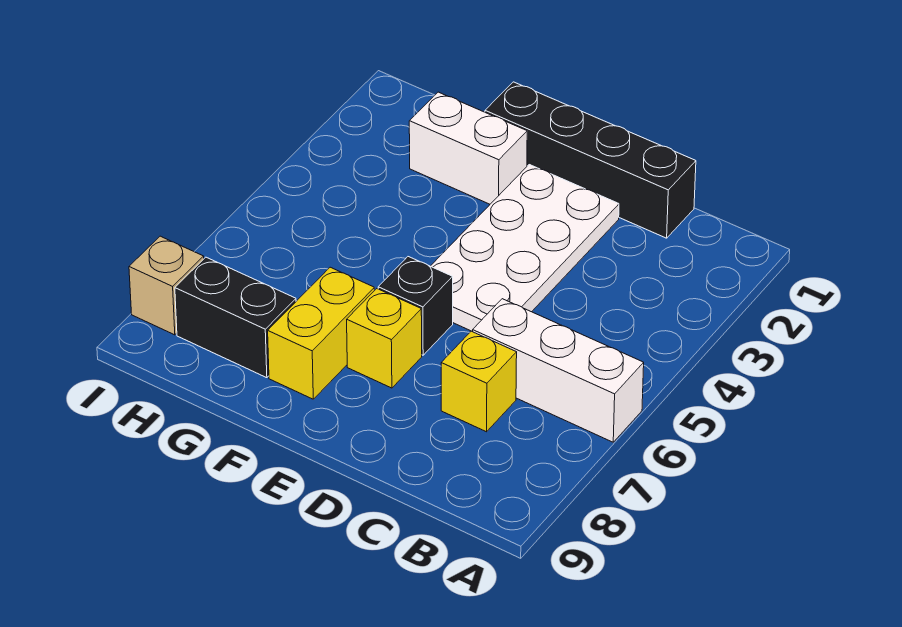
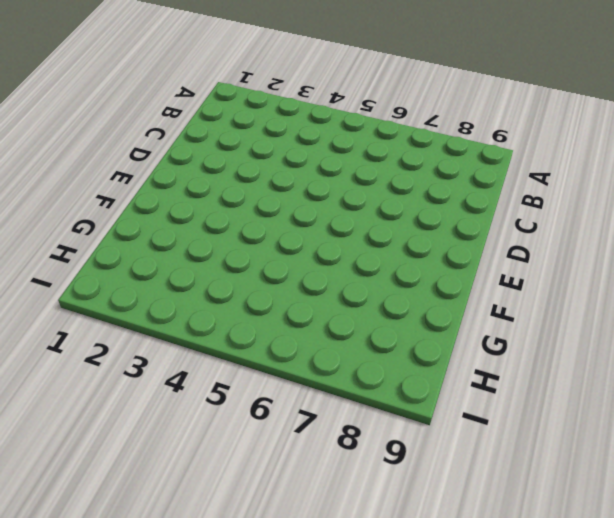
none -> white 1x3 brick [473,299,644,442]
none -> black 1x4 brick [485,82,696,238]

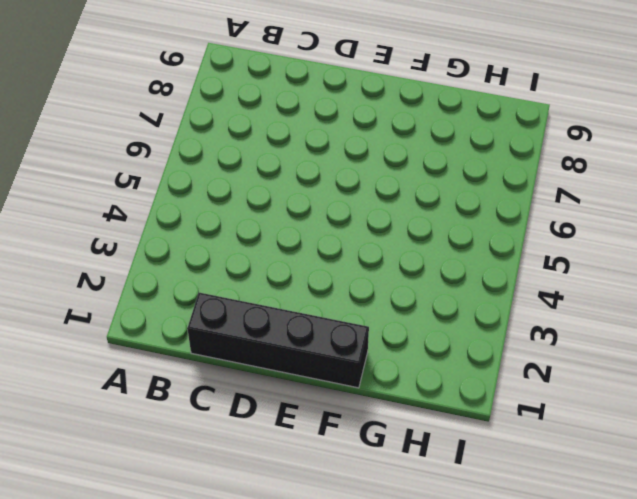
none -> white 1x3 brick [473,299,644,442]
none -> yellow 1x1 brick [441,331,517,432]

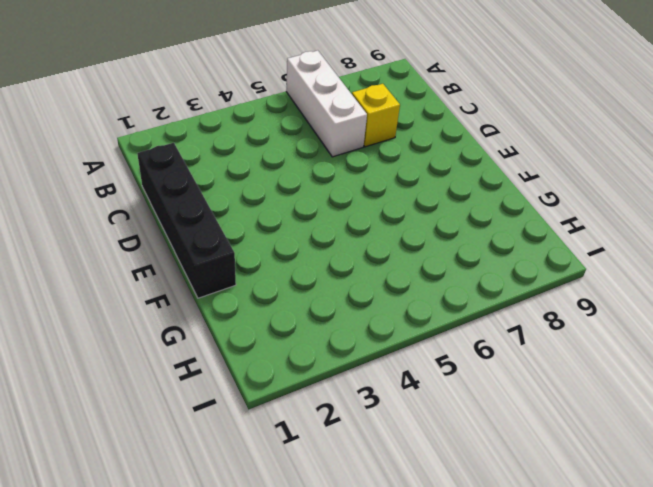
none -> white 2x4 plate [431,165,619,332]
none -> black 1x1 brick [378,257,453,355]

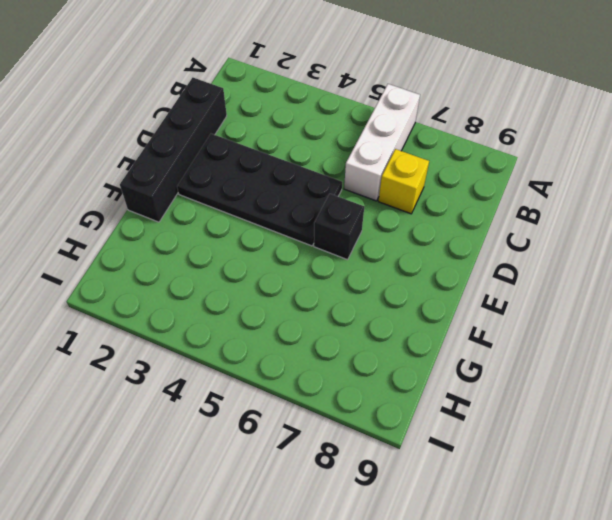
black 2x4 plate [177,134,342,246] -> white 2x4 plate [431,165,619,332]
none -> yellow 1x1 brick [347,289,422,388]
none -> white 1x2 brick [409,92,527,204]

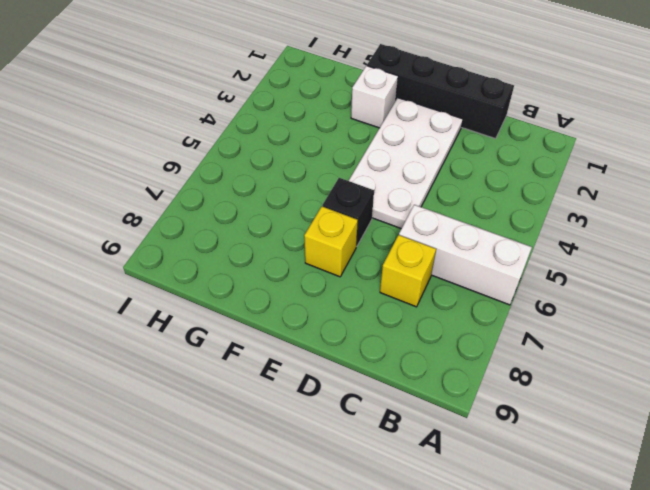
white 1x1 brick [351,66,398,128] -> white 1x2 brick [409,92,527,204]
none -> yellow 1x2 brick [268,267,375,399]
none -> black 1x2 brick [175,257,296,378]

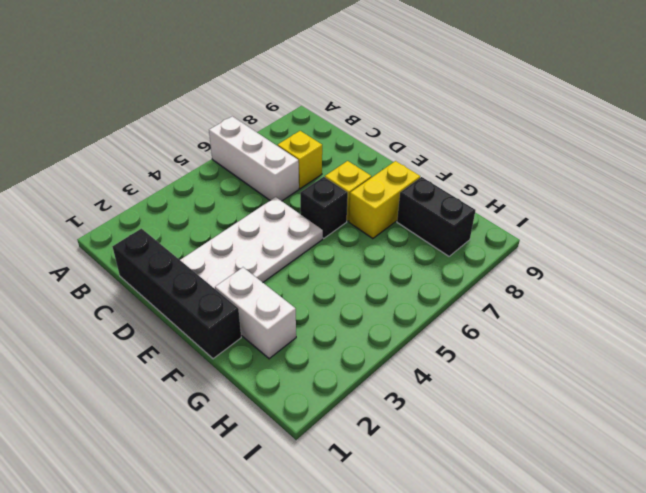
none -> tan 1x1 brick [129,236,204,335]

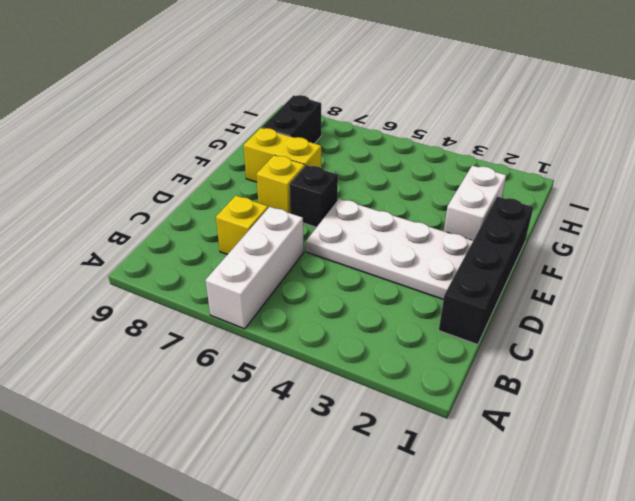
none -> tan 1x1 brick [129,236,204,335]

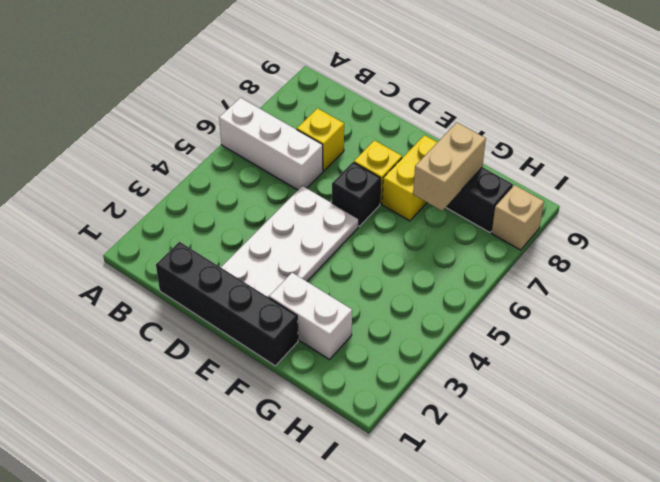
tan 1x2 brick [413,122,486,211] -> none

